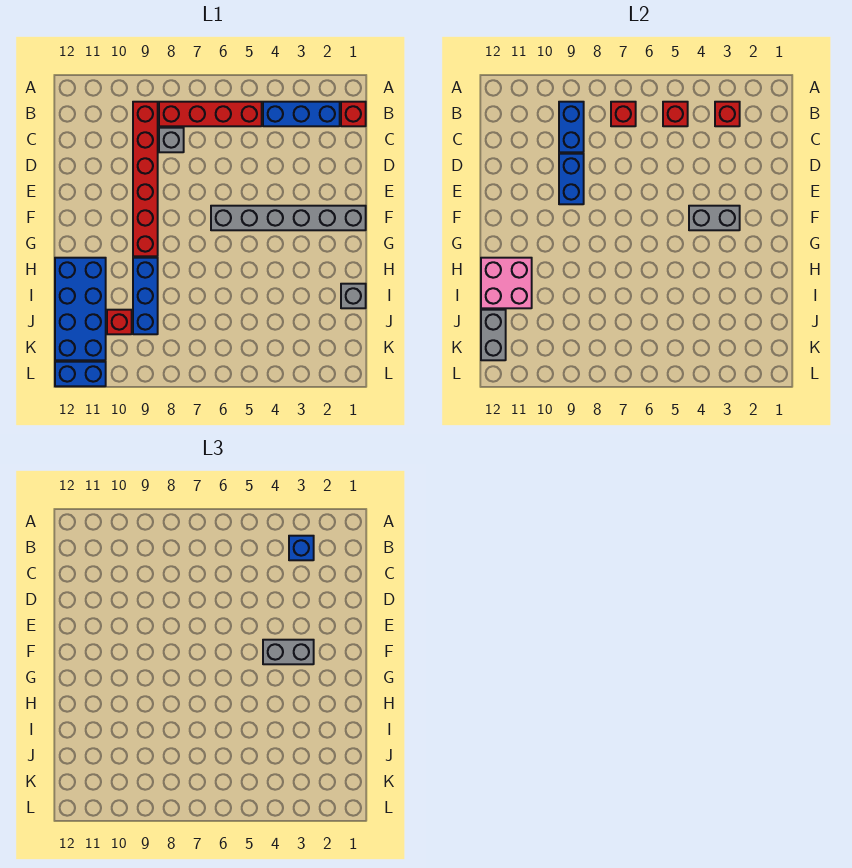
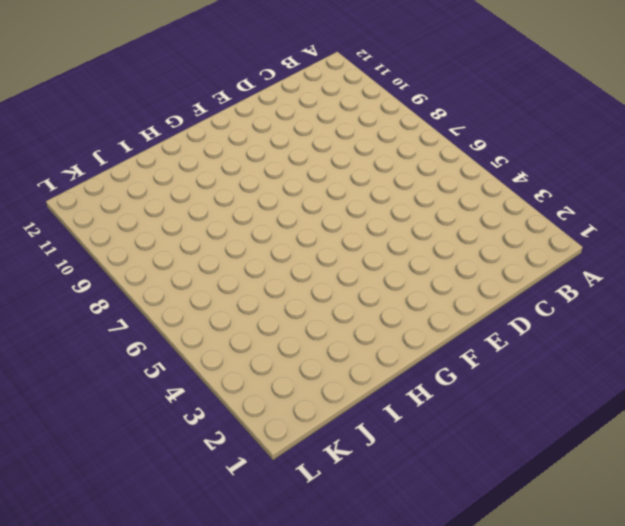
none -> red 1x1 brick [341,102,366,126]
none -> blue 1x3 brick [263,102,340,126]
none -> red 1x4 brick [159,102,262,126]

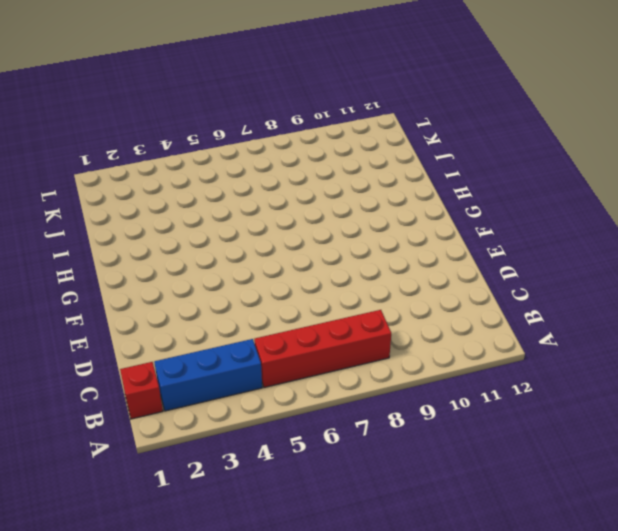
none -> red 1x6 brick [133,102,158,256]
none -> grey 1x1 brick [159,128,184,152]
none -> grey 1x6 brick [211,206,366,230]

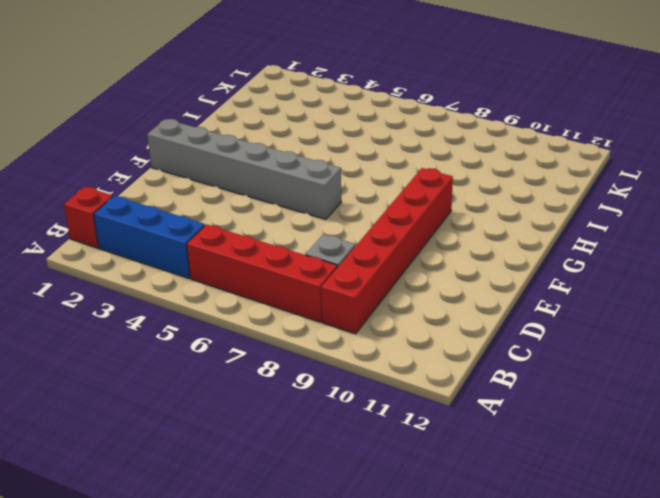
none -> blue 1x3 brick [133,258,158,334]
none -> blue 2x4 brick [55,258,106,360]
none -> grey 1x1 brick [341,284,366,308]

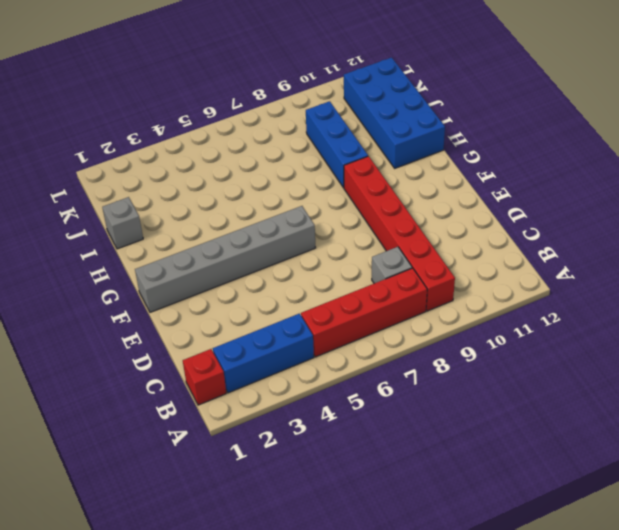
none -> red 1x1 brick [107,310,132,334]
none -> blue 1x2 brick [55,362,106,386]
none -> red 1x1 brick [715,102,740,126]

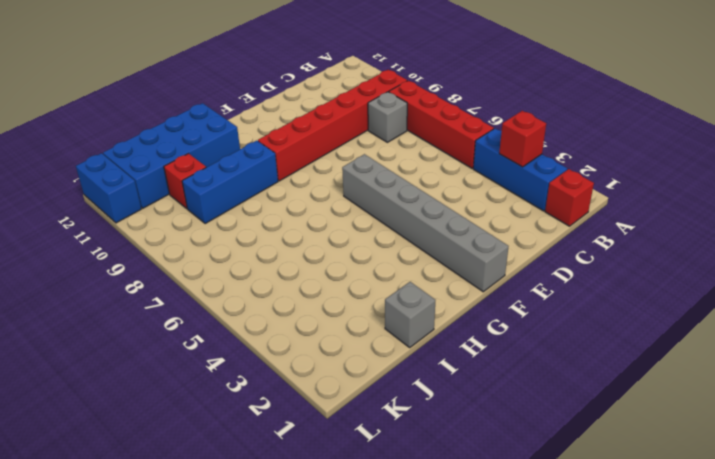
none -> red 1x1 brick [663,102,688,126]
none -> red 1x1 brick [611,102,636,126]
none -> blue 1x2 brick [559,102,584,152]

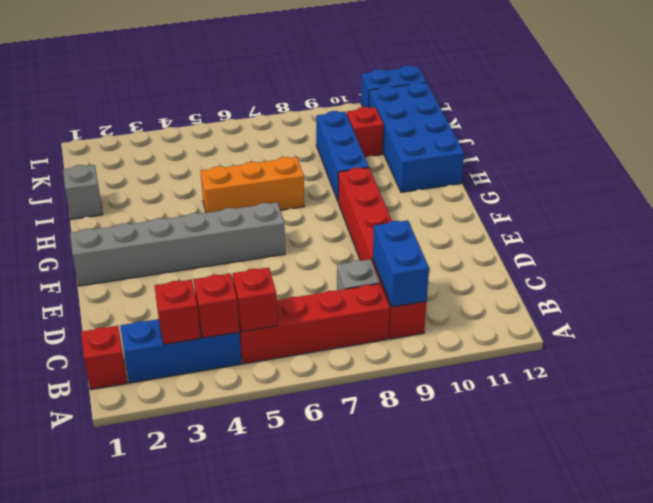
red 1x1 brick [194,274,239,338] -> red 1x1 brick moved to [611,102,636,126]
orange 1x3 brick [201,157,304,213] -> none
none -> blue 1x2 brick [559,154,584,204]
none -> grey 1x2 brick [689,206,740,230]
none -> pink 2x2 brick [481,258,532,308]

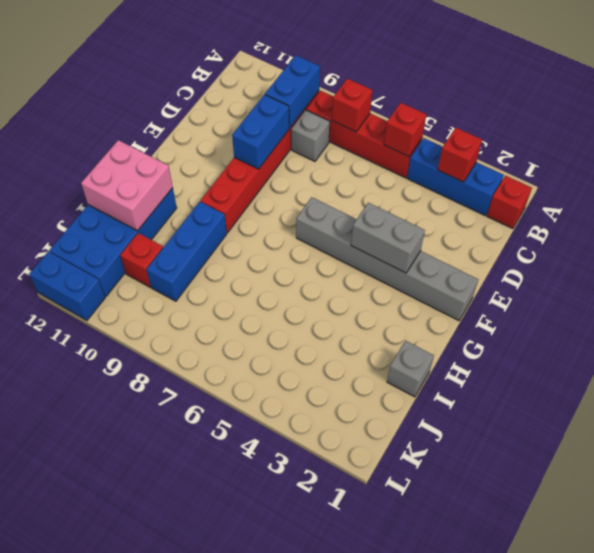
none -> grey 1x2 brick [481,310,506,360]
none -> blue 1x1 brick [289,536,314,560]
none -> grey 1x2 brick [263,640,314,664]

